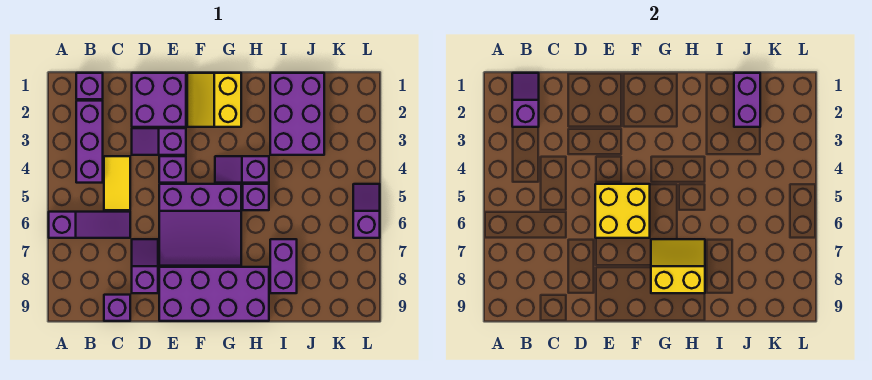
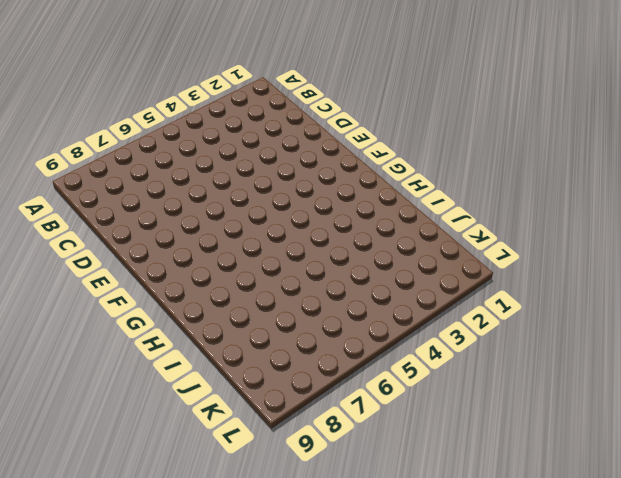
none -> purple 1x3 slope [49,212,130,238]
none -> purple 1x1 brick [76,73,103,99]
none -> purple 1x3 brick [76,101,103,183]

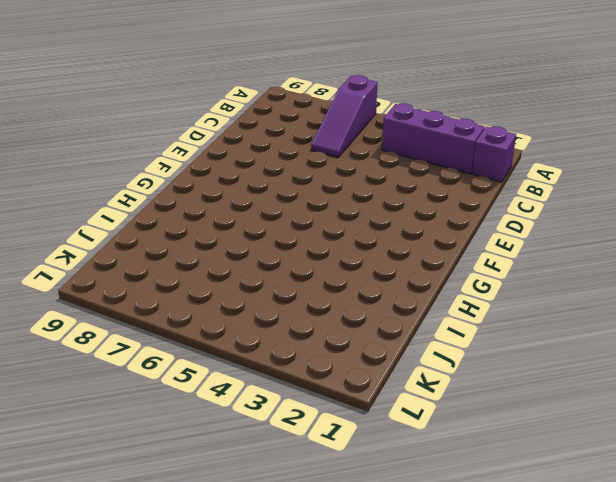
none -> yellow 1x2 tile [104,156,130,210]
none -> purple 1x1 brick [104,295,130,321]
none -> purple 2x2 brick [132,73,186,127]

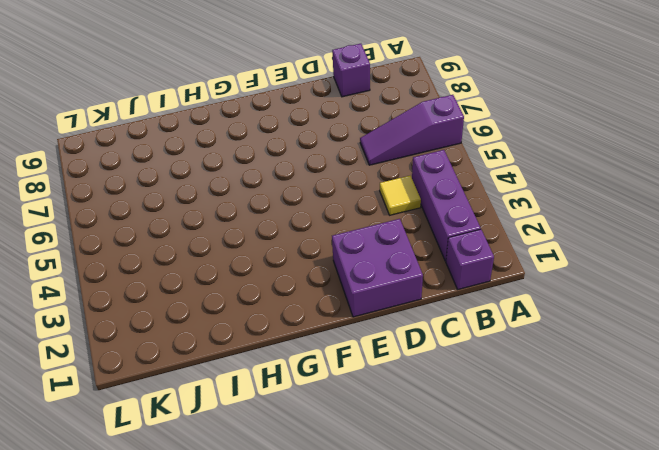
yellow 1x1 tile [380,176,421,215] -> yellow 1x2 tile [104,156,130,210]
none -> purple 1x2 slope [132,128,186,155]
none -> purple 1x2 slope [132,239,158,293]
none -> purple 1x1 brick [159,156,186,183]

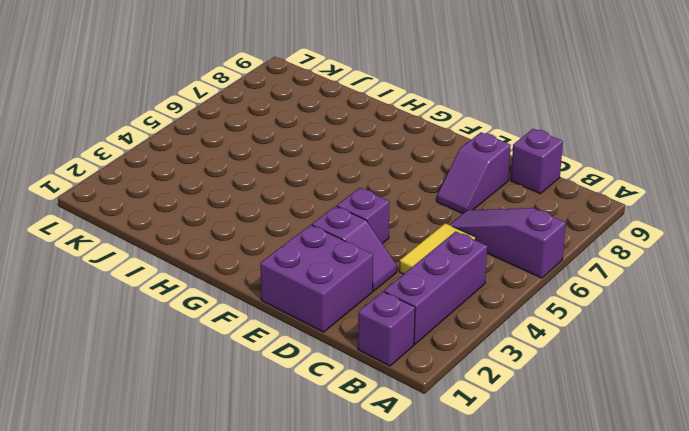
none -> purple 3x3 slope [159,184,241,266]
none -> purple 2x4 brick [159,267,269,321]
none -> yellow 2x2 slope [187,73,241,127]

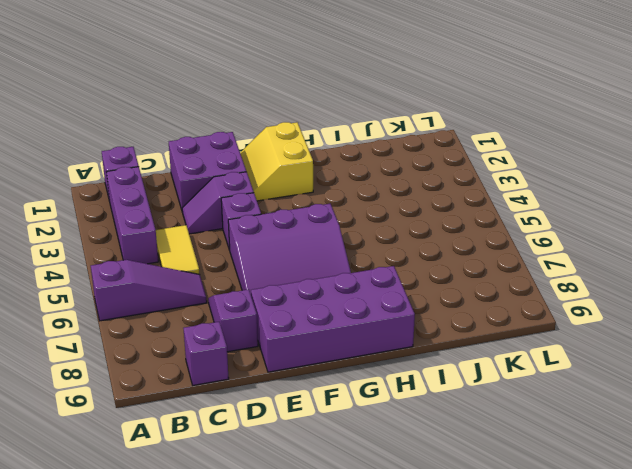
none -> purple 1x2 slope [215,156,269,183]
none -> purple 1x1 brick [243,184,269,210]
none -> purple 2x3 brick [270,73,324,155]

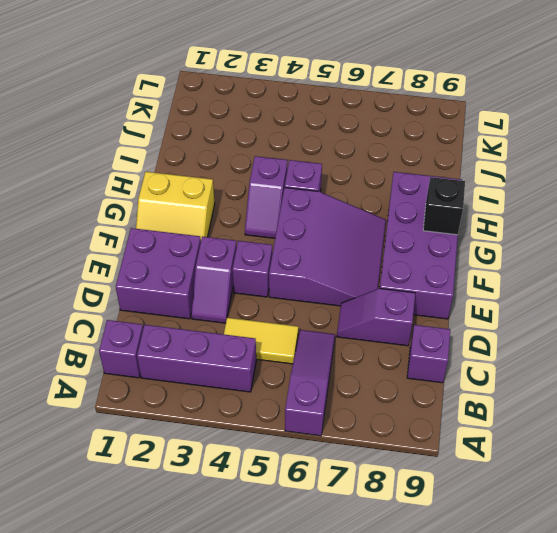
black 1x1 brick [423,177,465,235] -> none
none -> purple 2x3 brick [270,73,324,155]
none -> purple 1x2 brick [270,239,297,293]
none -> purple 1x2 slope [353,184,380,238]

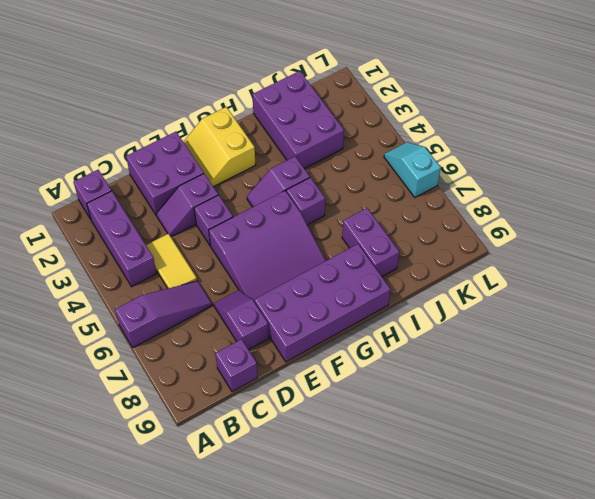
cyan 1x2 slope [384,142,441,197] -> purple 1x2 slope [353,184,380,238]
none -> purple 1x2 slope [512,73,539,127]
none -> yellow 2x2 brick [595,184,650,238]
none -> yellow 2x2 slope [651,239,705,293]

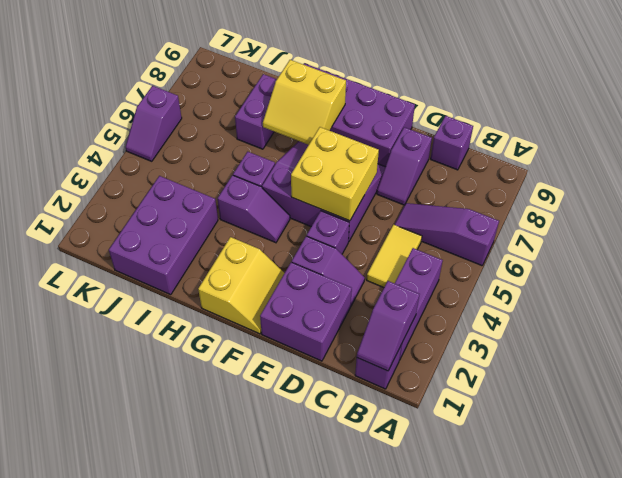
none -> purple 1x2 brick [734,73,760,127]

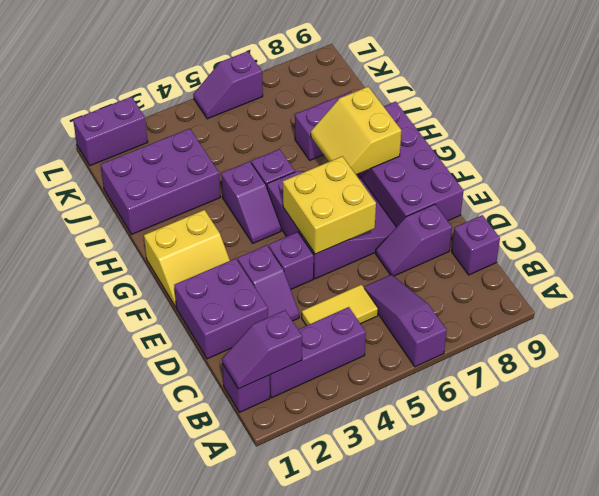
purple 1x2 brick [73,97,148,166] -> purple 1x2 brick moved to [734,73,760,127]

